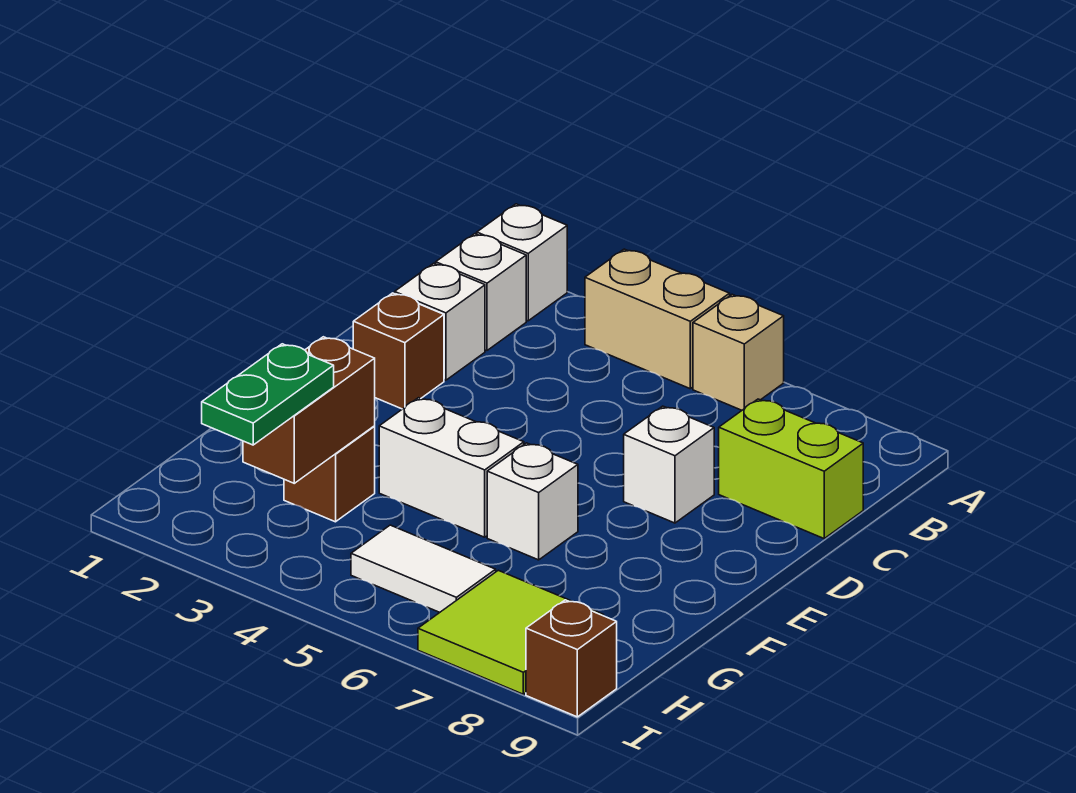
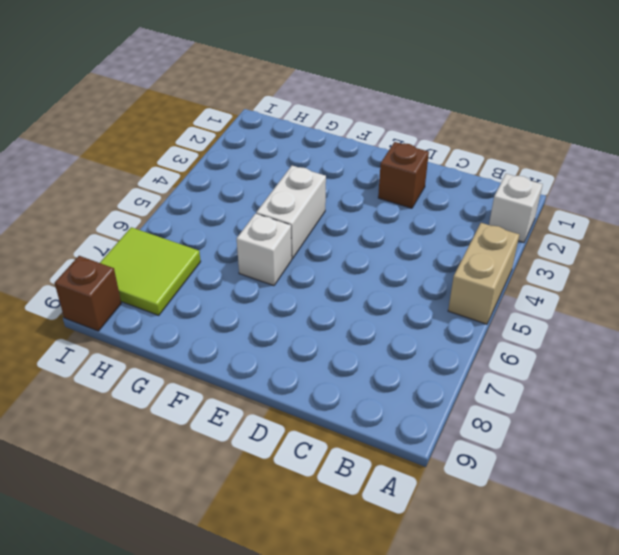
none -> tan 1x1 brick [693,294,784,410]
none -> white 1x1 brick [436,234,526,350]
none -> white 1x1 brick [395,263,485,380]

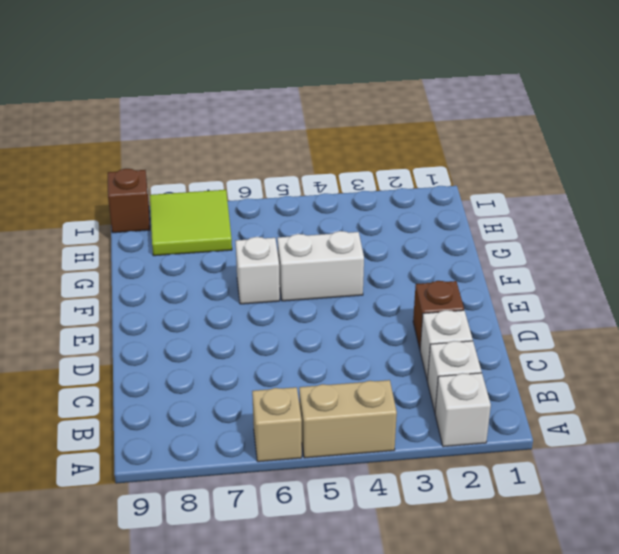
none -> lime 1x2 brick [719,399,863,538]
none -> white 1x1 brick [624,406,714,523]
none -> brown 1x1 brick [284,426,375,522]

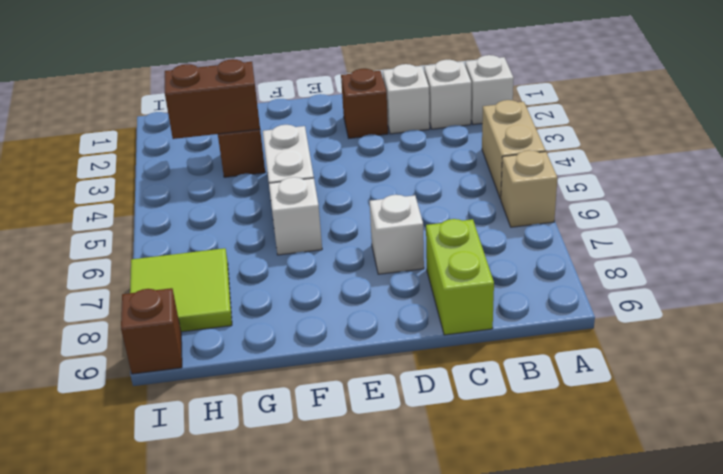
none -> white 1x2 tile [351,525,496,613]
none -> green 1x2 plate [202,344,334,445]

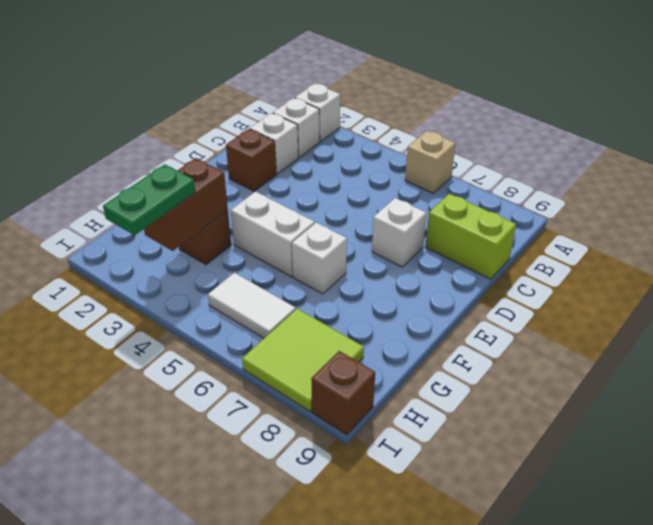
none -> tan 1x2 brick [585,249,730,389]

